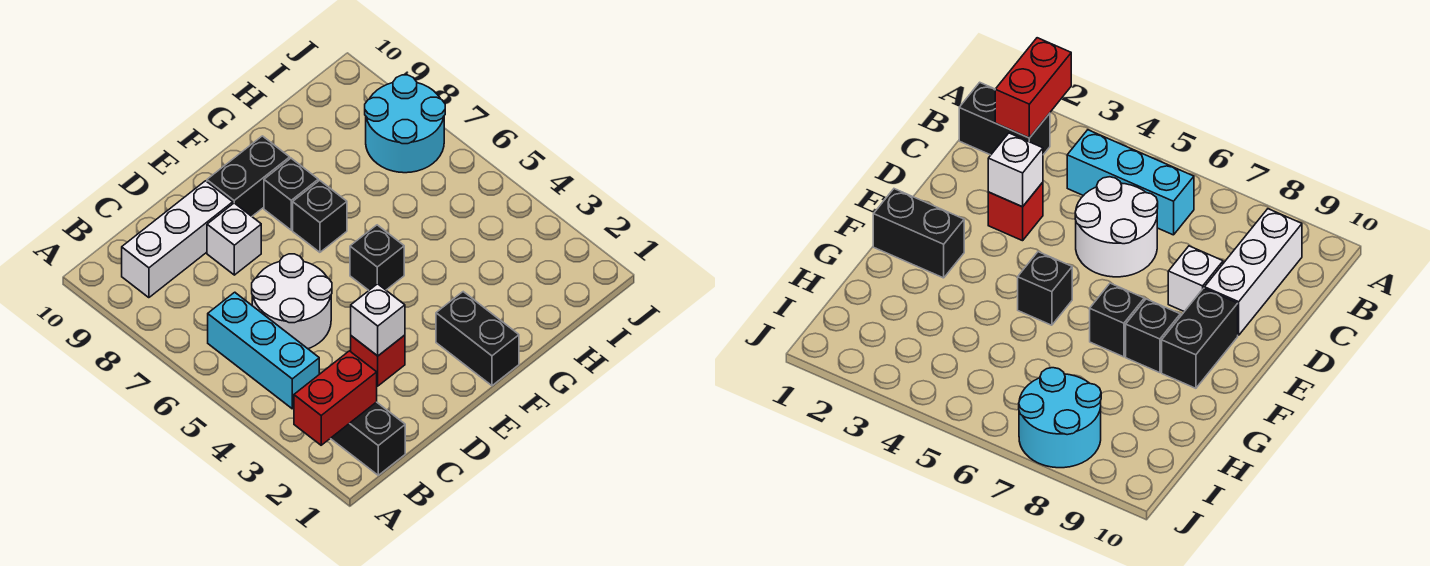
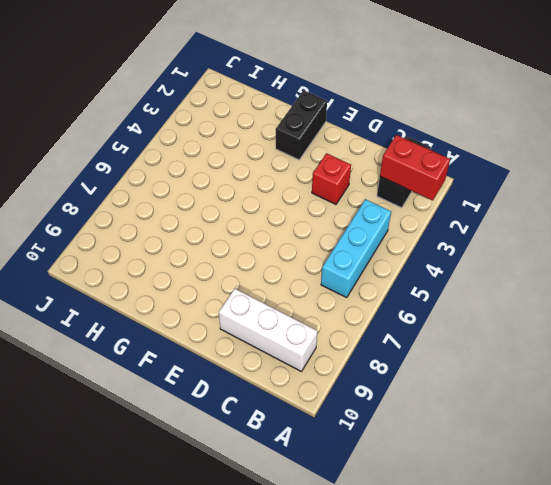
none -> white 2x2 round brick [252,254,332,349]
none -> white 1x1 brick [207,203,261,275]
none -> black 1x2 brick [207,136,290,216]

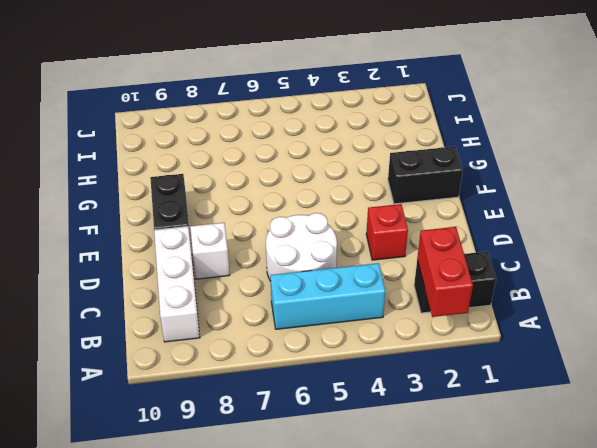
none -> black 1x1 brick [350,225,404,290]
none -> black 1x1 brick [293,180,347,252]
none -> black 1x1 brick [264,158,318,230]

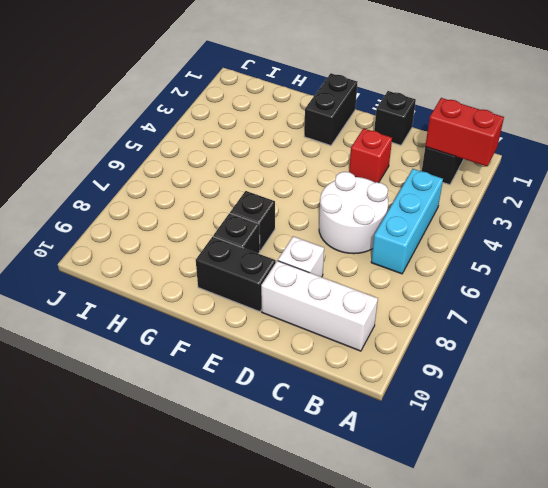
black 1x1 brick [374,91,416,145] -> black 1x1 brick moved to [350,225,404,290]
none -> cyan 2x2 round brick [365,75,445,173]
none -> white 1x1 brick [351,284,405,356]

